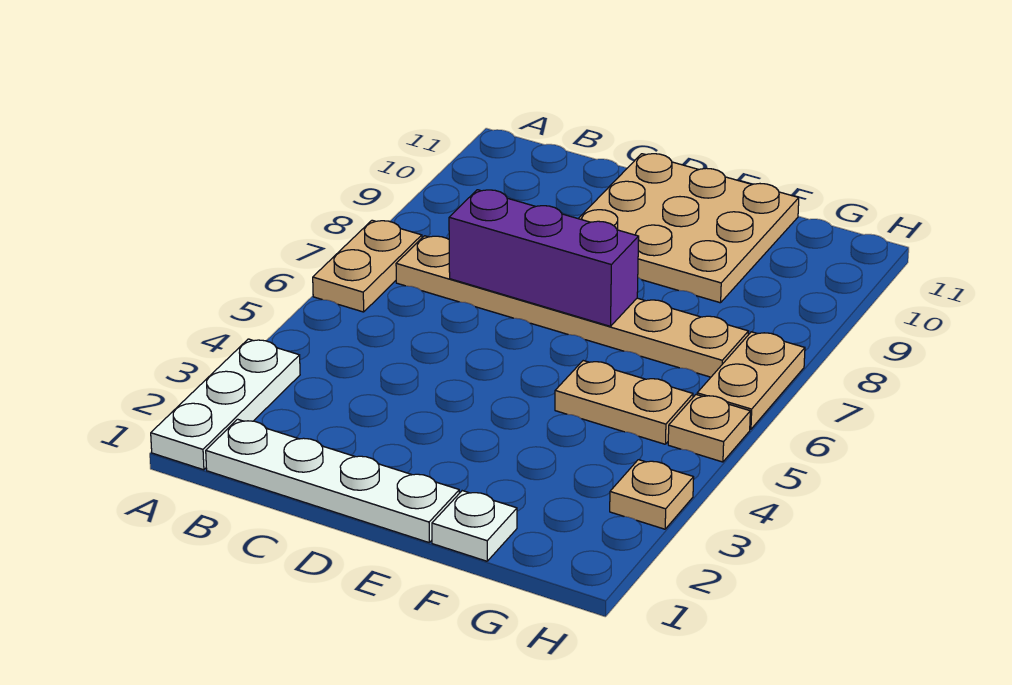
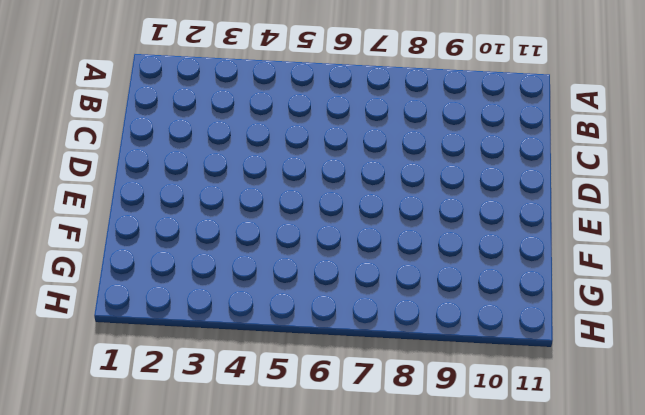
none -> white 1x3 plate [151,339,300,470]
none -> tan 1x2 plate [313,220,422,312]

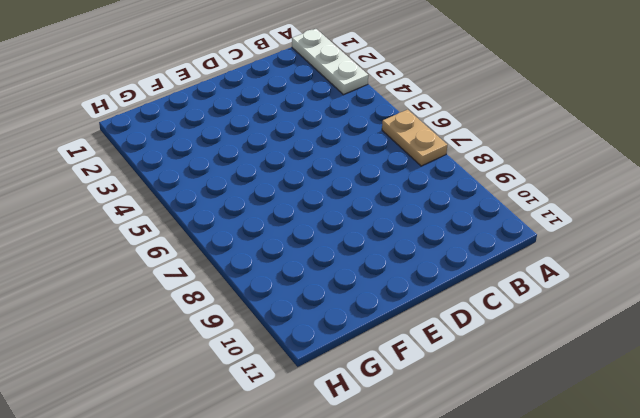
none -> white 1x4 plate [206,419,459,542]
none -> tan 1x6 plate [396,236,749,377]

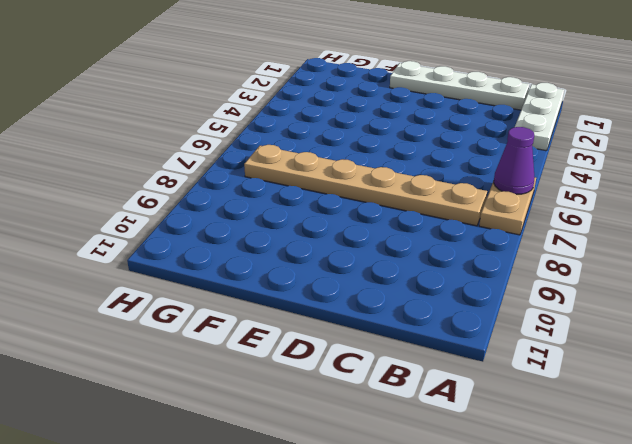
purple 1x1 cone [494,127,535,195] -> none
none -> tan 3x3 plate [578,154,799,303]
none -> white 1x1 plate [432,491,517,561]

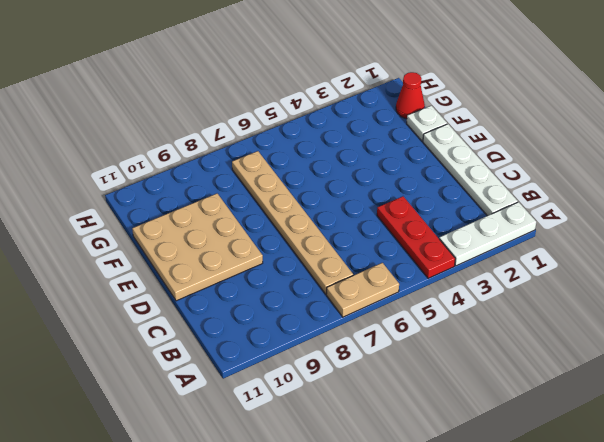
red 1x3 plate [377,196,455,278] -> none
red 1x1 cone [396,72,425,119] -> none
none -> tan 1x2 plate [555,361,693,444]
none -> tan 1x1 plate [610,460,694,529]

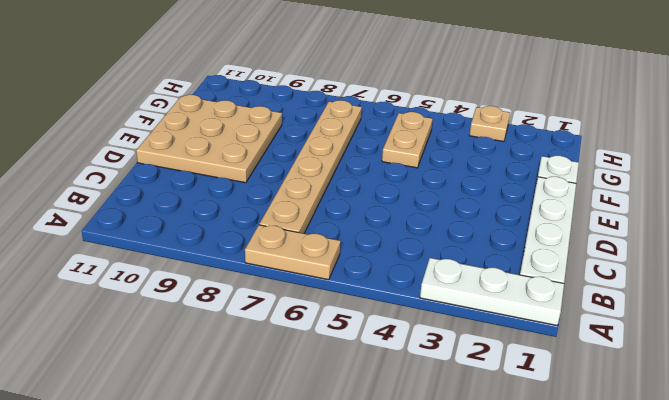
none -> tan 1x1 plate [668,395,750,462]
none -> tan 1x2 plate [697,332,805,429]

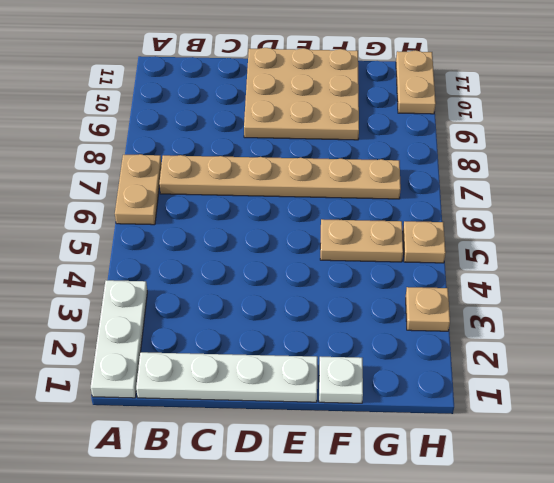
tan 1x2 plate [396,50,436,114] -> tan 1x2 plate moved to [697,332,805,429]
none -> purple 1x3 brick [449,190,639,326]

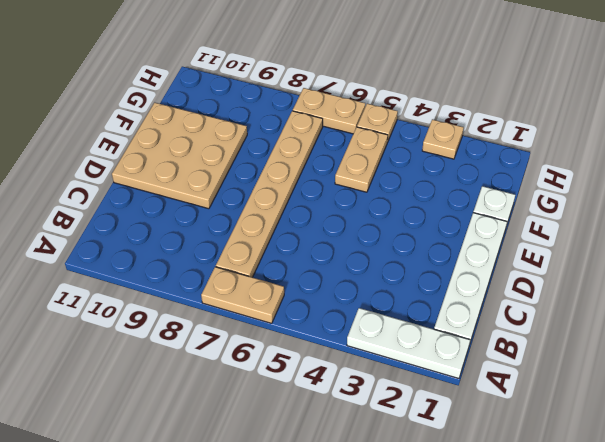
none -> purple 1x3 brick [449,190,639,326]

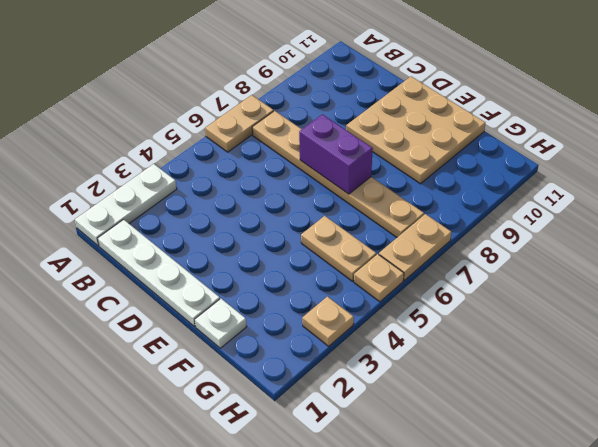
purple 1x2 brick [299,114,373,194] -> purple 1x3 brick [449,190,639,326]

